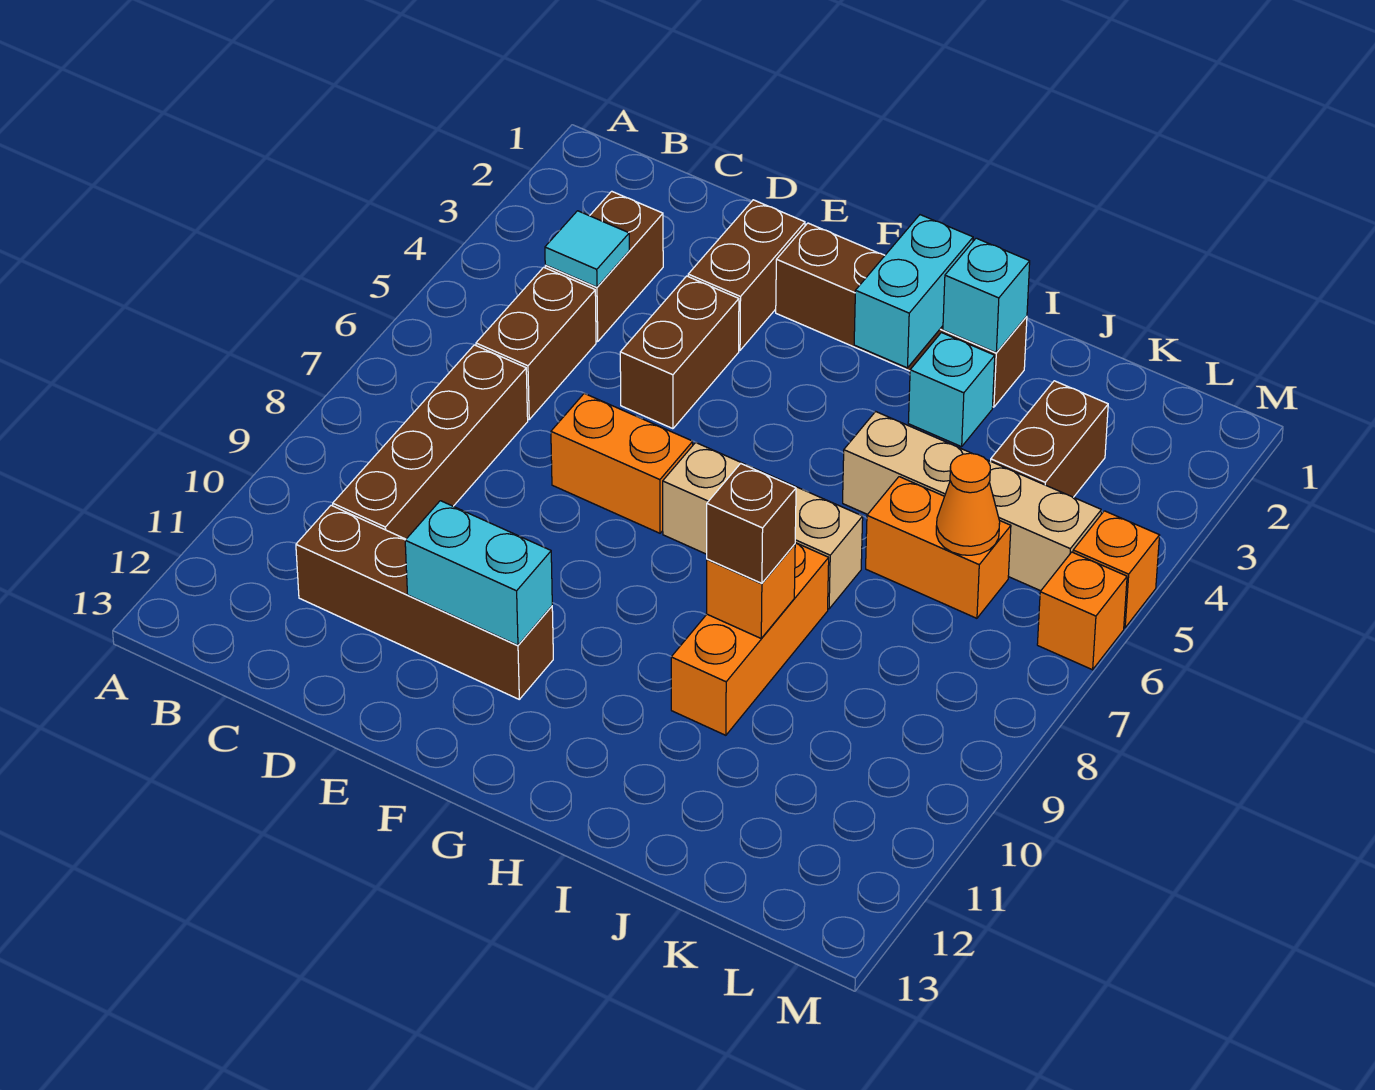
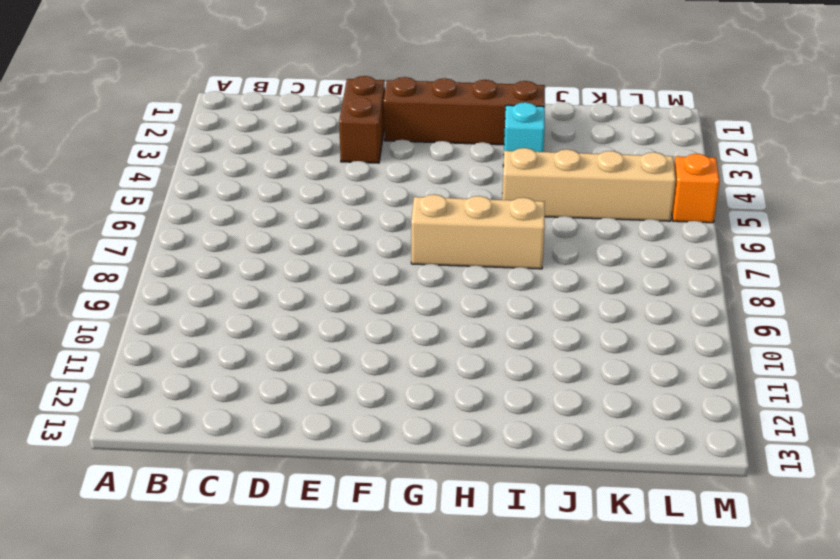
none -> brown 1x2 brick [545,191,663,342]
none -> brown 1x2 brick [476,267,596,420]
none -> brown 1x4 brick [333,345,528,539]

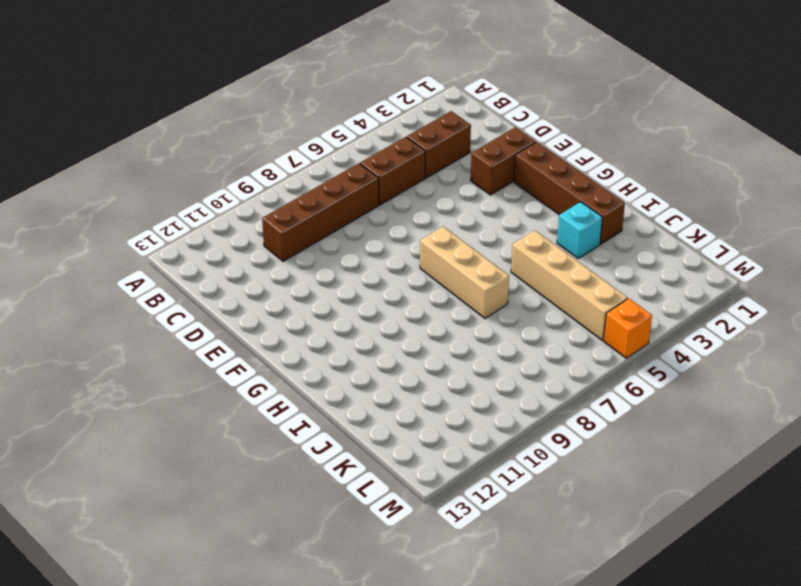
none -> brown 1x4 brick [296,505,553,699]
none -> brown 1x2 brick [620,276,739,429]
none -> orange 1x2 brick [551,393,693,533]

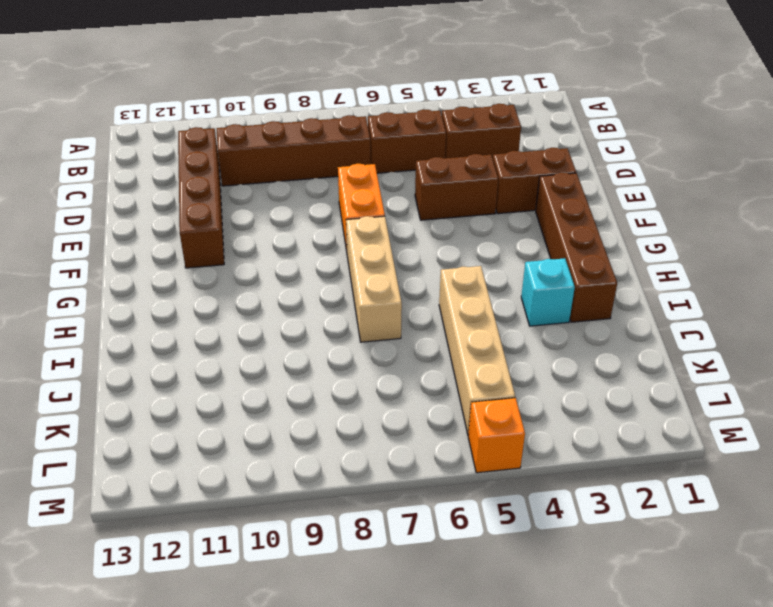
none -> orange 1x3 brick [671,543,829,735]
none -> orange 1x2 brick [866,477,1011,618]
none -> brown 1x2 brick [991,381,1108,497]

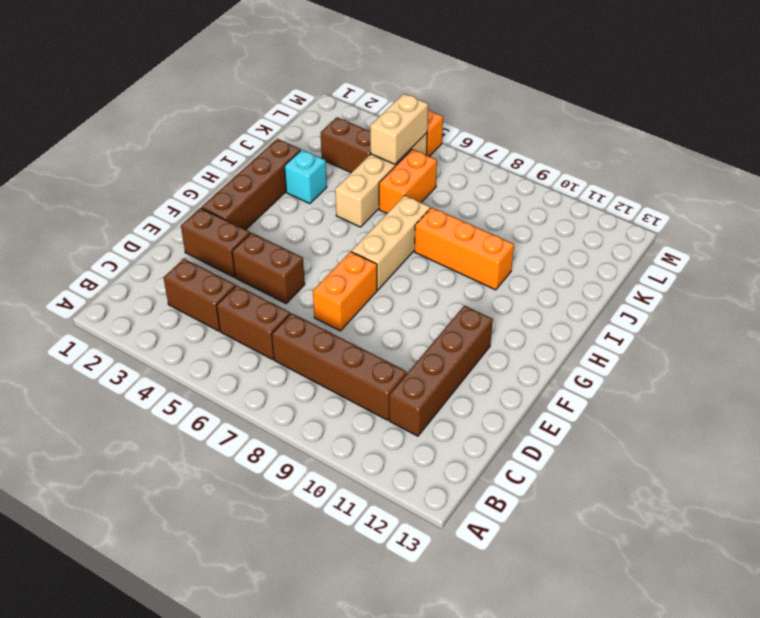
tan 1x2 brick [370,94,428,164] -> none
none -> orange 1x1 brick [1037,552,1127,670]
none -> cyan 1x1 tile [545,211,629,287]
none -> cyan 1x2 brick [405,501,552,645]

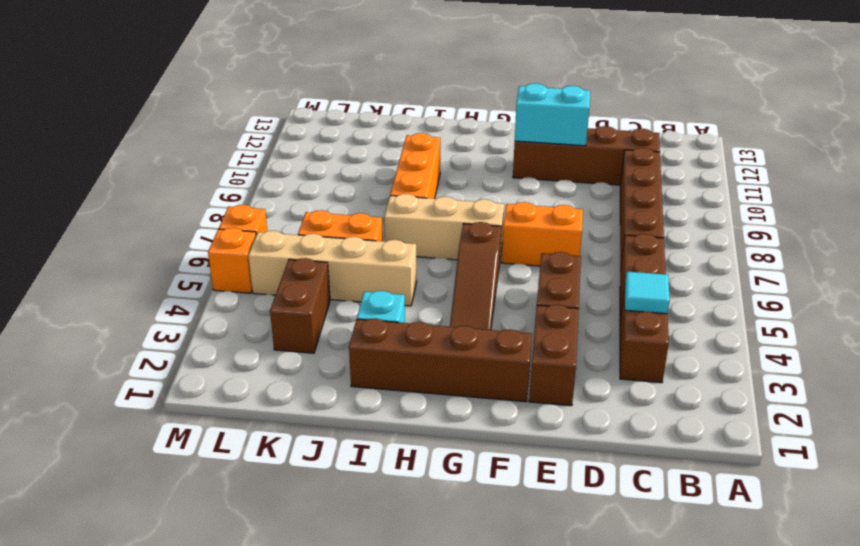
brown 1x3 slope [450,222,501,330] -> none
none -> cyan 1x2 brick [854,215,973,368]
none -> cyan 1x1 brick [943,238,1030,352]
none -> orange 1x1 brick [706,544,795,638]

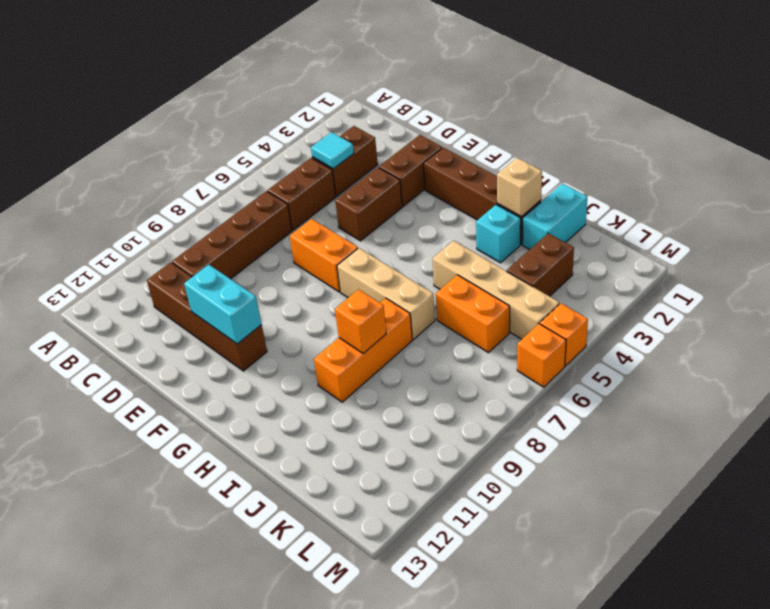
tan 1x1 brick [497,158,542,217] -> cyan 1x1 brick [943,238,1030,352]
cyan 1x2 brick [522,184,587,250] -> cyan 1x2 brick moved to [854,215,973,368]
none -> orange 1x1 cone [936,453,1000,555]
none -> brown 1x1 brick [707,463,796,583]

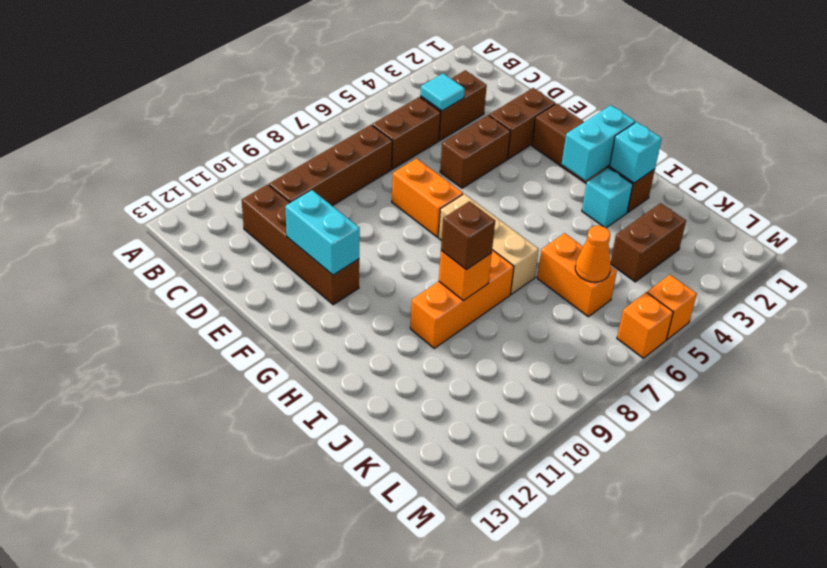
none -> tan 1x4 brick [843,412,1101,591]

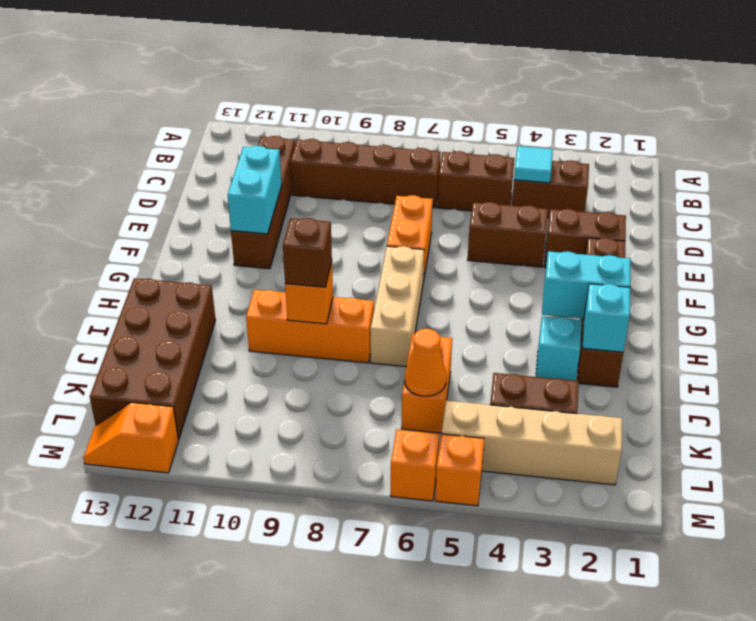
brown 2x4 brick [90,278,216,439] -> none
tan 1x4 brick [441,401,622,485] -> tan 1x4 brick turned to [843,412,1101,591]
orange 1x2 slope [84,402,178,473] -> none

